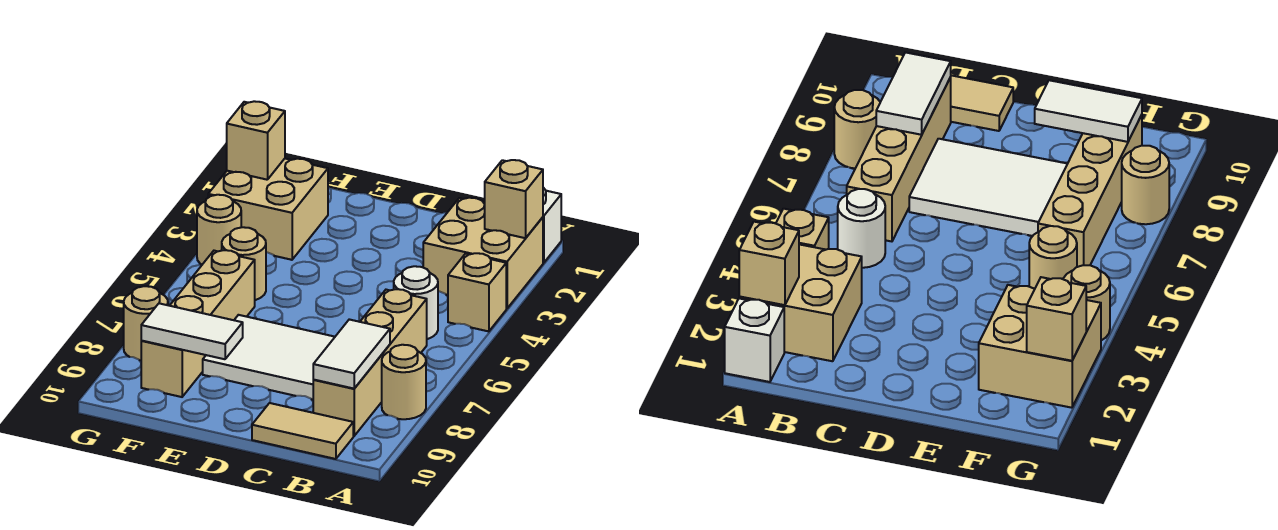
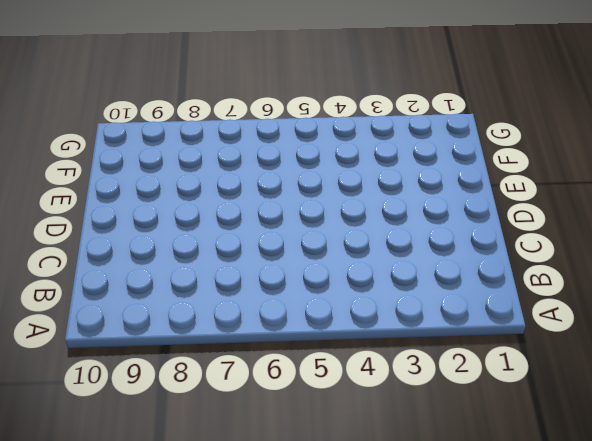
none -> white 1x1 brick [543,188,561,263]
none -> tan 2x2 brick [423,198,543,309]
none -> tan 1x1 brick [448,253,506,331]

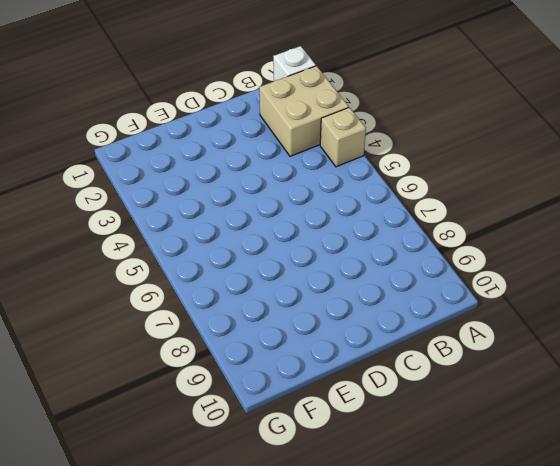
none -> tan 1x1 round brick [382,345,426,419]
none -> white 1x1 round brick [394,266,438,339]
none -> tan 1x4 brick [313,289,427,436]

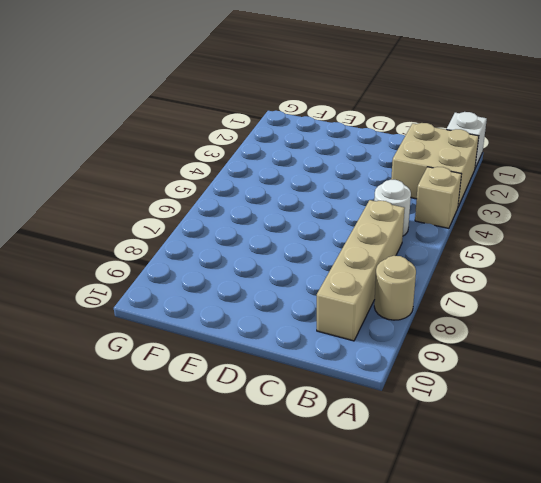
none -> tan 1x2 tile [252,403,353,459]
none -> white 2x3 tile [203,315,335,400]
none -> tan 2x2 brick [208,159,328,260]

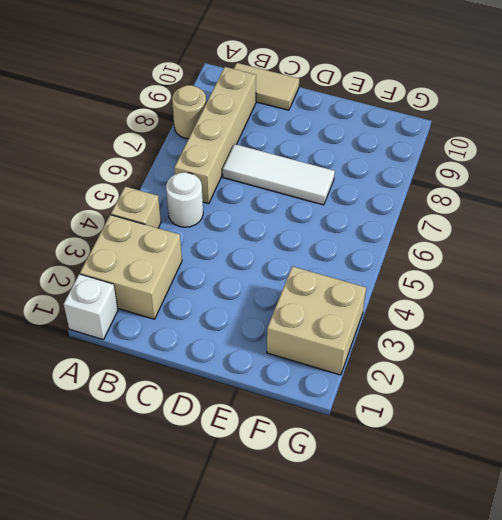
white 1x3 tile [223,144,335,205] -> white 2x3 tile [203,315,335,400]
none -> tan 1x1 round brick [222,227,266,300]
none -> tan 1x4 brick [141,250,255,397]
none -> tan 1x1 round brick [197,195,241,265]

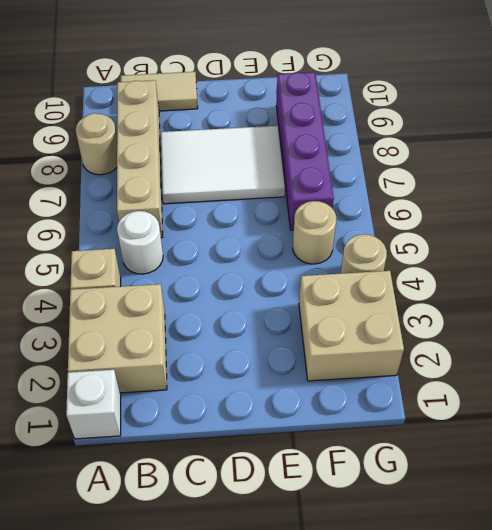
purple 1x4 brick [276,72,334,230] -> tan 1x4 brick [141,250,255,397]
none -> tan 1x1 round brick [124,286,168,360]
none -> tan 1x1 brick [485,160,543,238]
none -> white 1x2 tile [313,319,390,389]

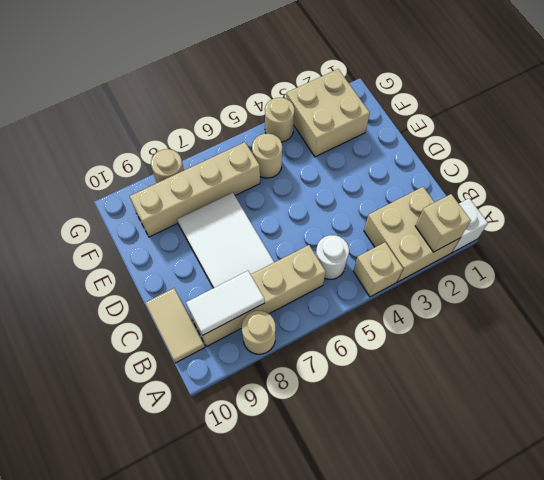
none -> white 1x2 tile [141,303,243,359]
none -> tan 1x1 brick [227,101,285,180]

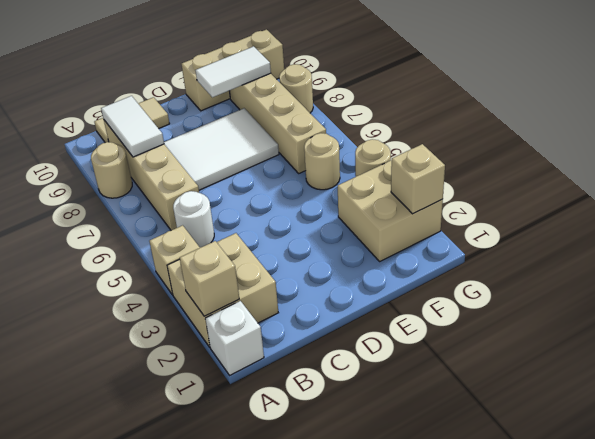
tan 1x3 brick [182,30,284,111] -> none

